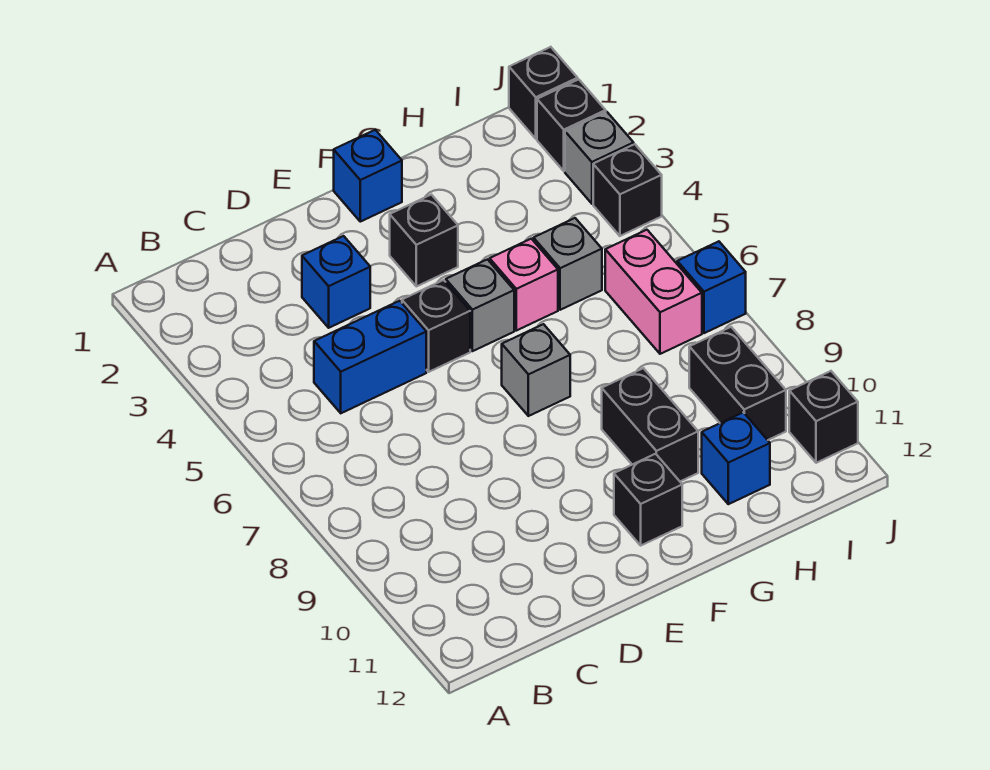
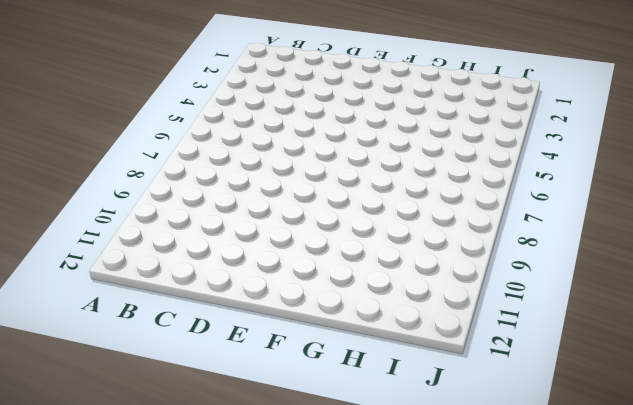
none -> blue 1x2 brick [314,301,426,413]
none -> blue 1x1 brick [302,236,370,328]
none -> black 1x1 brick [402,280,470,372]

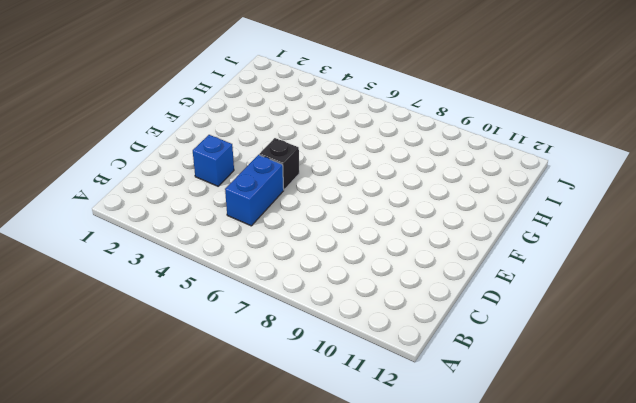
none -> blue 1x1 brick [334,130,402,222]
none -> black 1x1 brick [390,195,458,286]
none -> grey 1x1 brick [446,259,514,351]

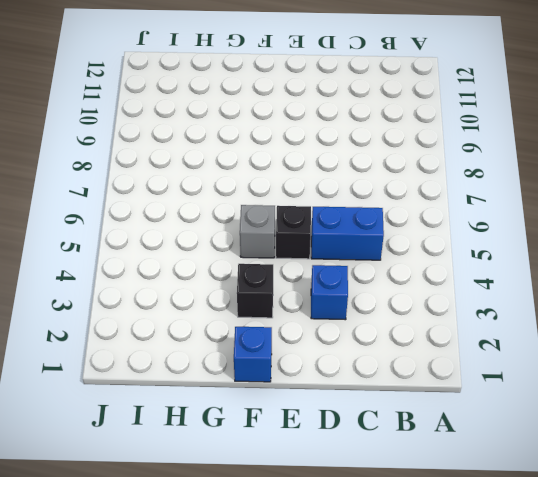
none -> grey 1x1 brick [502,324,570,416]
none -> black 1x1 brick [614,454,682,545]
none -> pink 1x1 brick [490,239,558,331]

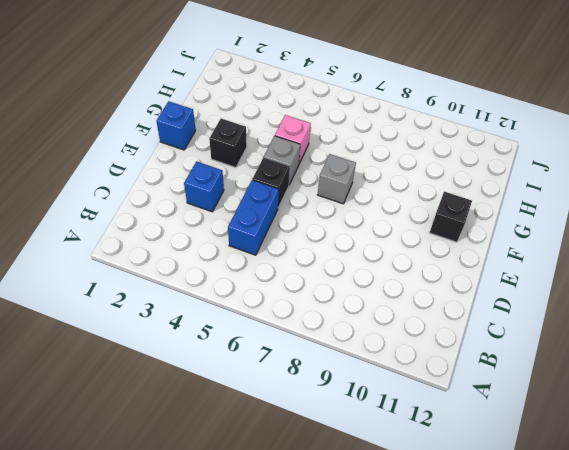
none -> black 1x2 brick [602,368,698,481]
none -> grey 1x1 brick [533,218,602,310]
none -> blue 1x1 brick [702,412,770,504]

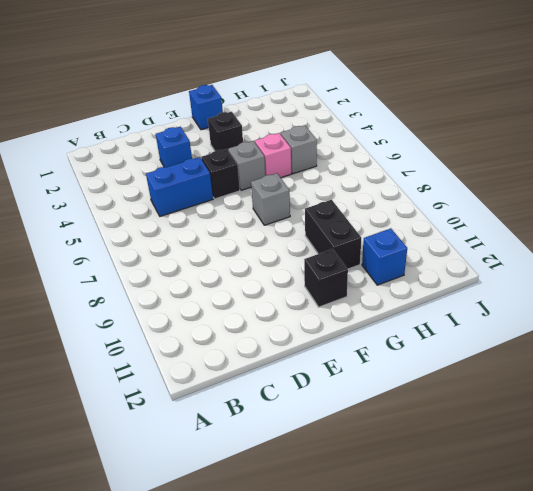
none -> pink 1x2 brick [605,230,702,354]
none -> black 1x2 brick [689,327,786,440]
none -> black 1x1 brick [509,47,578,139]

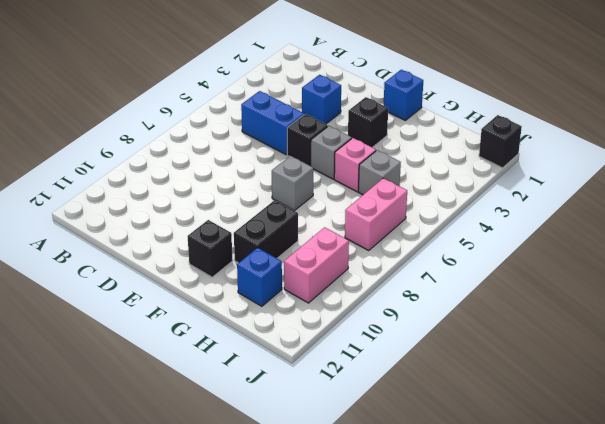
pink 1x2 brick [284,227,349,303] -> black 1x2 brick [689,327,786,440]
none -> black 1x1 brick [537,79,606,171]
none -> grey 1x1 brick [565,112,634,204]
none -> black 1x1 brick [593,144,662,236]

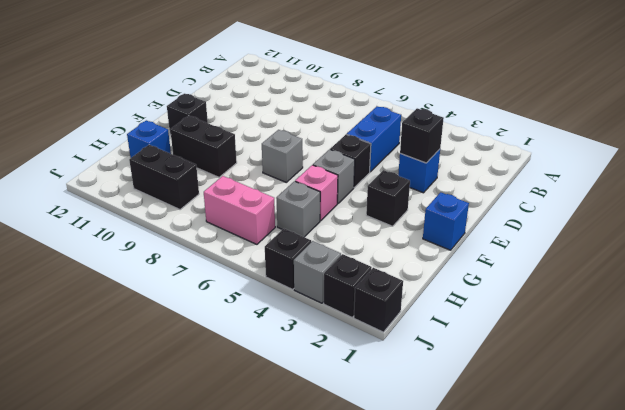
black 1x1 brick [400,108,444,163] -> black 1x1 brick moved to [789,371,858,463]
none -> blue 1x1 brick [677,241,746,333]

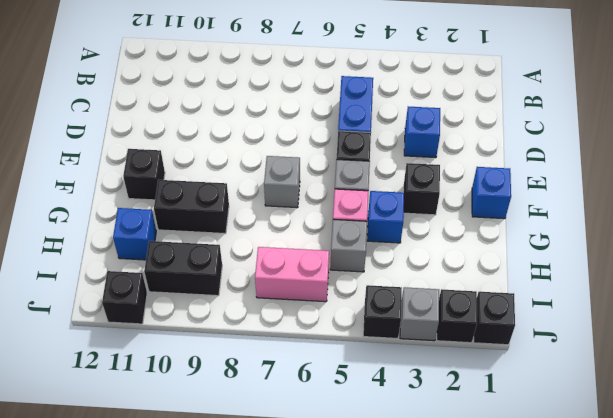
blue 1x1 brick [367,191,404,243] -> blue 1x1 brick moved to [677,241,746,333]

